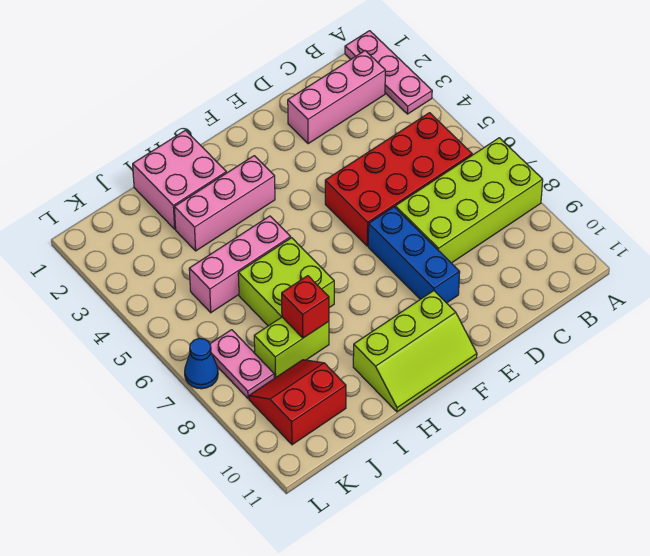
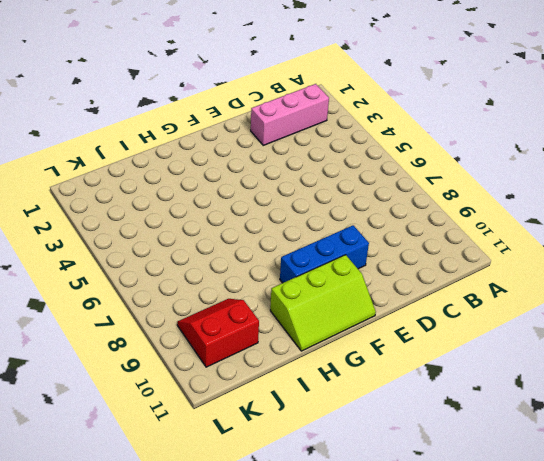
blue 1x3 brick [280,225,369,283] -> blue 1x3 brick turned to [368,207,460,303]
none -> pink 1x3 plate [345,31,432,114]
none -> lime 2x4 brick [395,138,543,263]
none -> red 2x4 brick [325,113,472,246]

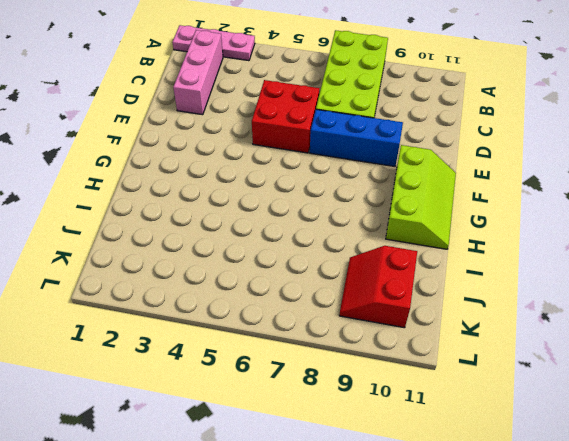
red 2x2 brick [252,80,319,153] -> red 2x4 brick [325,113,472,246]
none -> pink 1x3 brick [174,156,275,251]
none -> pink 2x2 brick [133,130,226,229]
none -> pink 1x3 brick [189,216,291,313]

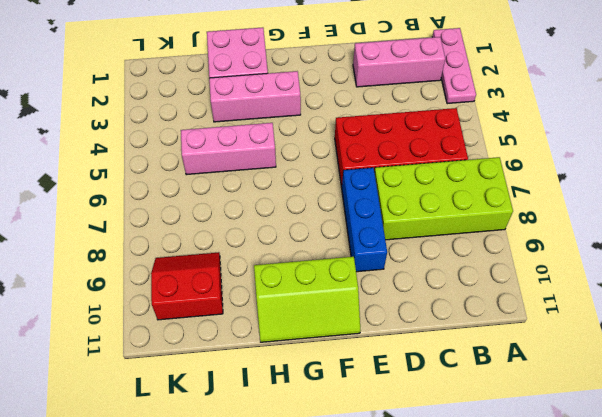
none -> lime 2x2 brick [238,238,334,326]
none -> lime 1x2 brick [254,317,329,378]
none -> pink 1x2 plate [210,330,274,398]

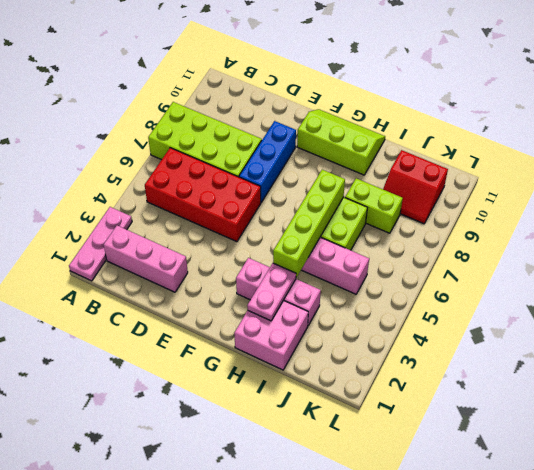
pink 1x2 plate [247,263,296,321] -> pink 1x2 plate moved to [210,330,274,398]
lime 1x4 brick [273,170,345,278] -> none
none -> blue 1x1 cone [185,338,218,389]
none -> red 1x1 brick [282,276,329,338]

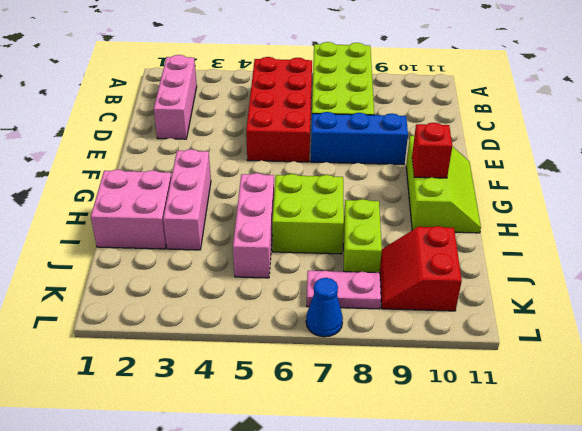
red 1x1 brick [412,123,452,178] -> red 1x1 brick moved to [282,276,329,338]
none -> pink 1x3 plate [345,31,432,114]

